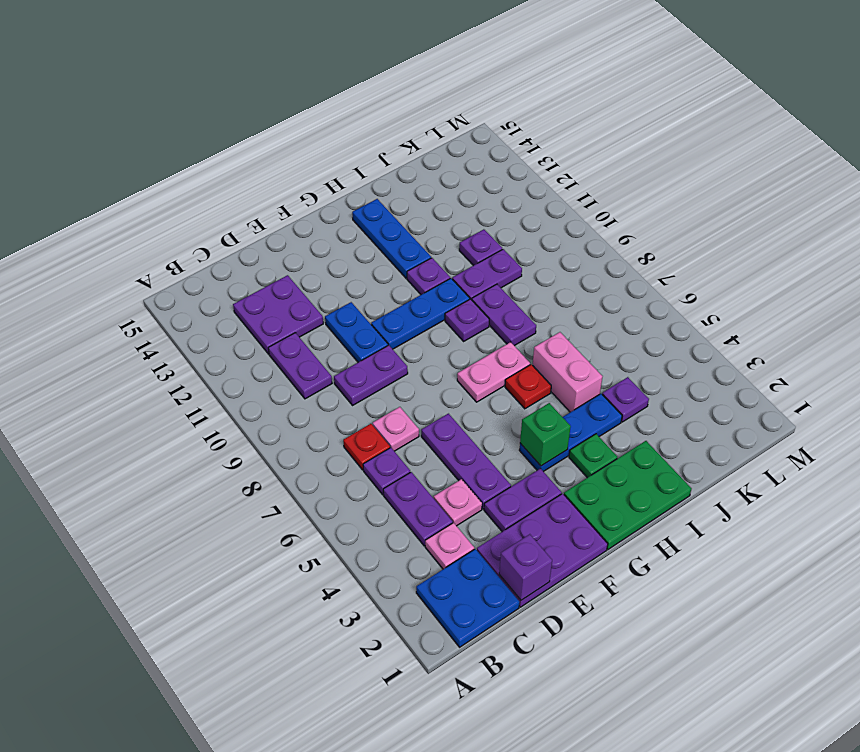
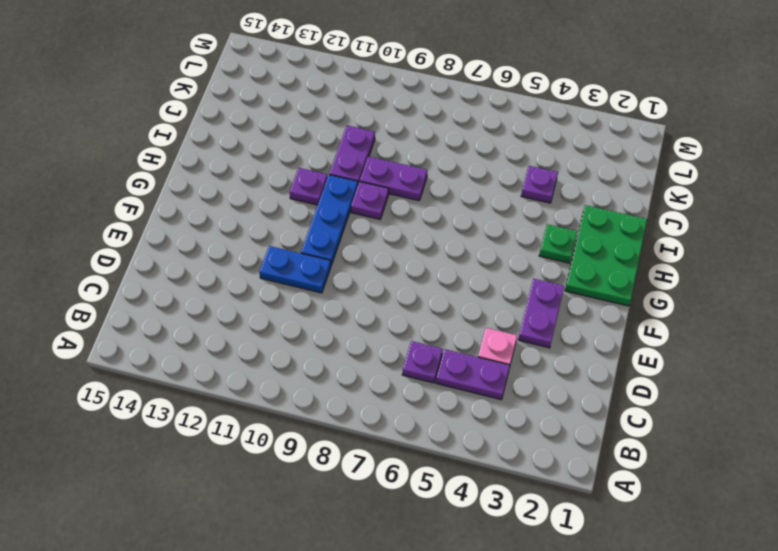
none -> blue 2x2 plate [416,549,519,647]
none -> pink 1x1 plate [425,523,474,569]
none -> red 1x1 plate [343,424,390,470]
none -> purple 1x2 plate [268,333,332,399]

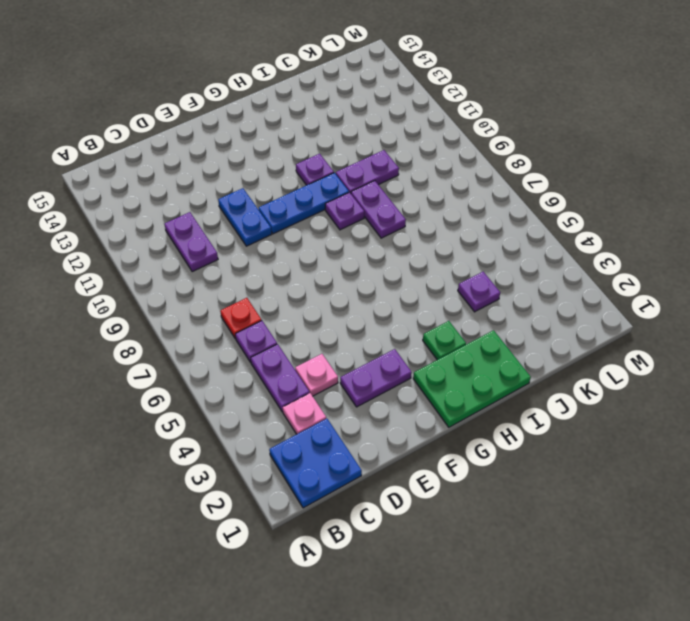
none -> purple 2x2 plate [233,275,323,354]
none -> purple 2x3 plate [477,494,608,607]
none -> pink 1x1 plate [373,407,419,451]
none -> purple 1x2 plate [334,345,408,405]

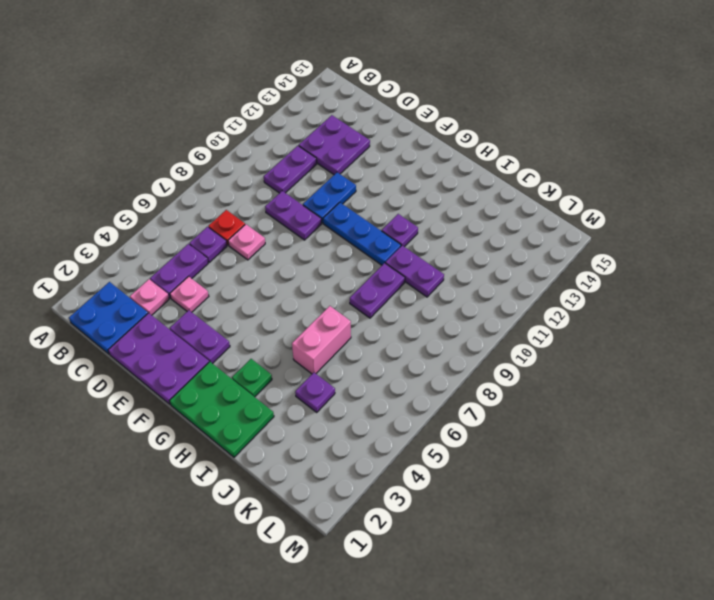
none -> purple 1x3 plate [421,414,511,509]
none -> blue 1x3 plate [519,394,622,472]
none -> pink 1x2 plate [457,342,530,402]
none -> red 1x1 plate [505,364,551,409]

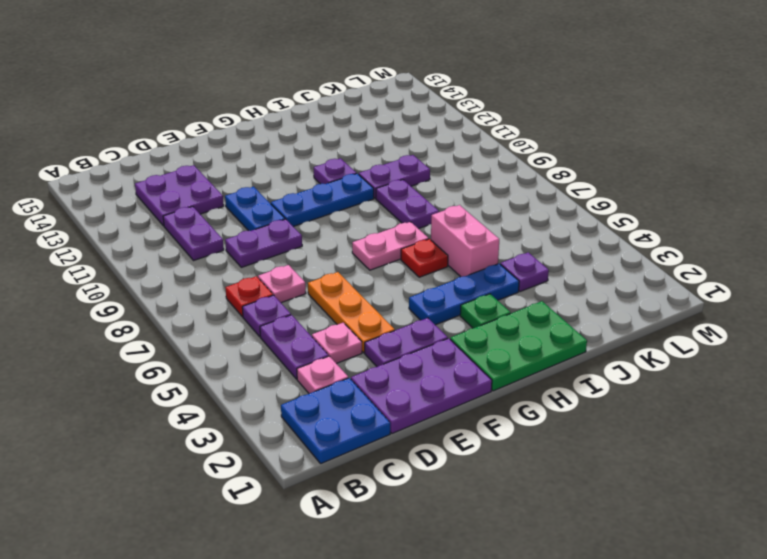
orange 1x3 plate [308,272,395,353] -> purple 1x3 plate [421,414,511,509]
none -> purple 1x1 plate [445,299,489,341]
none -> blue 1x3 plate [352,199,431,278]
none -> purple 1x1 plate [459,229,502,266]
none -> purple 1x1 brick [499,534,552,600]

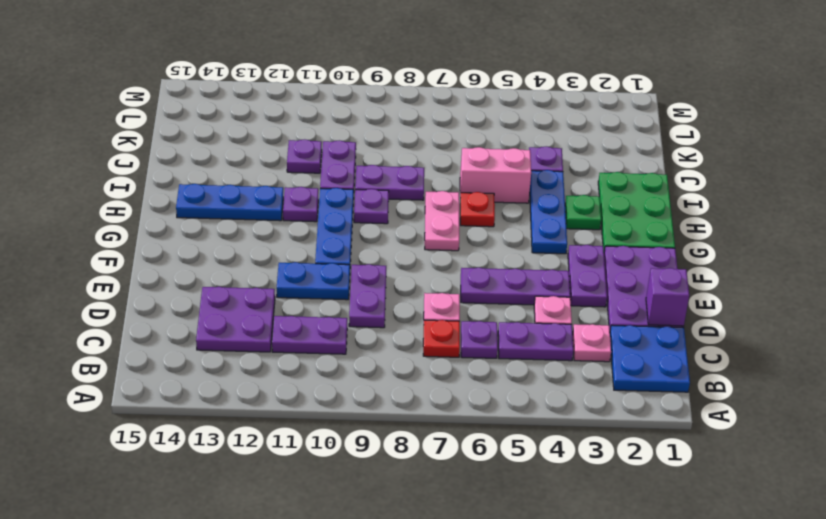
none -> green 1x1 brick [520,403,571,466]

